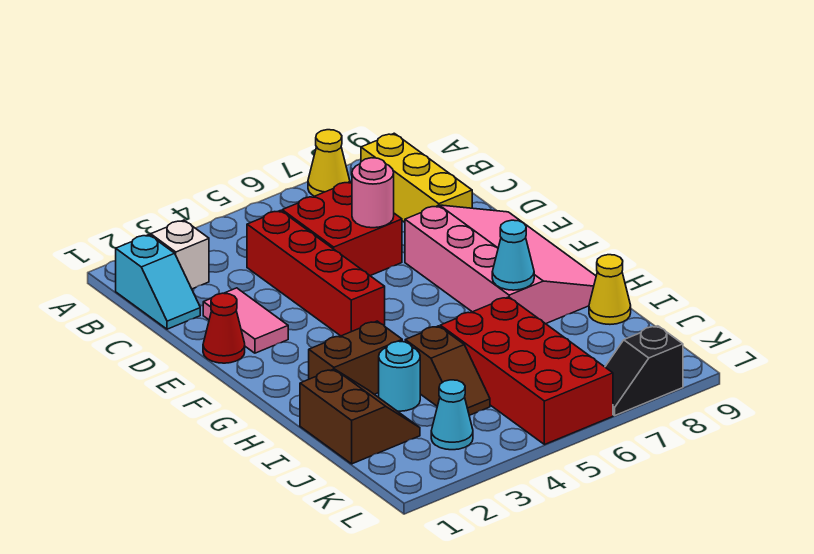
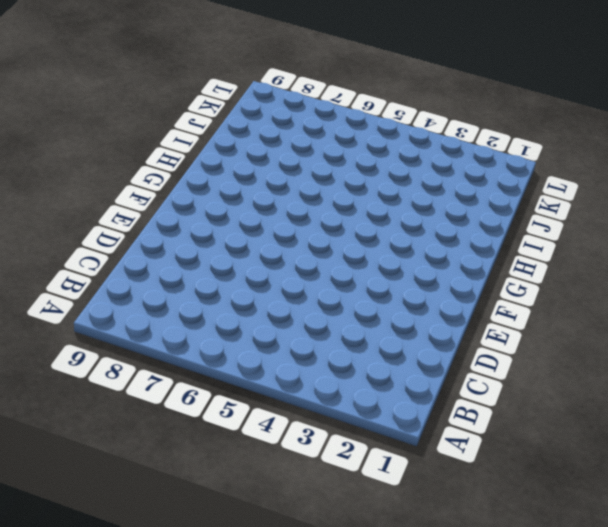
none -> yellow 1x1 cone [308,130,350,196]
none -> cyan 1x2 slope [116,235,200,329]
none -> white 1x1 brick [151,220,209,289]

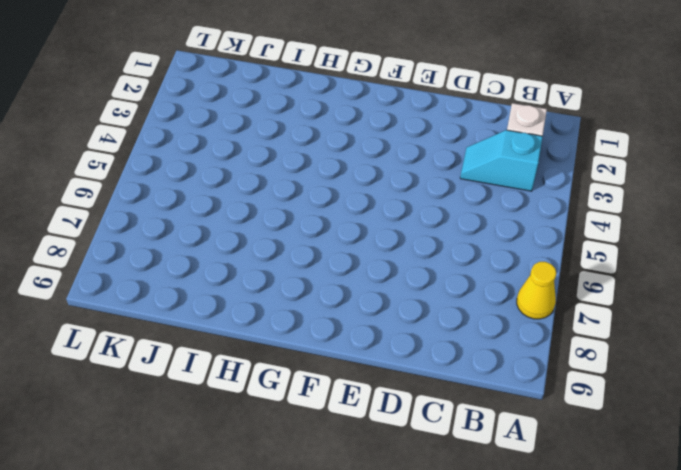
cyan 1x2 slope [460,130,543,191] -> cyan 1x2 slope moved to [116,235,200,329]
none -> yellow 1x3 brick [361,133,472,222]
none -> red 1x4 brick [247,211,385,336]
none -> red 2x2 brick [282,182,402,276]

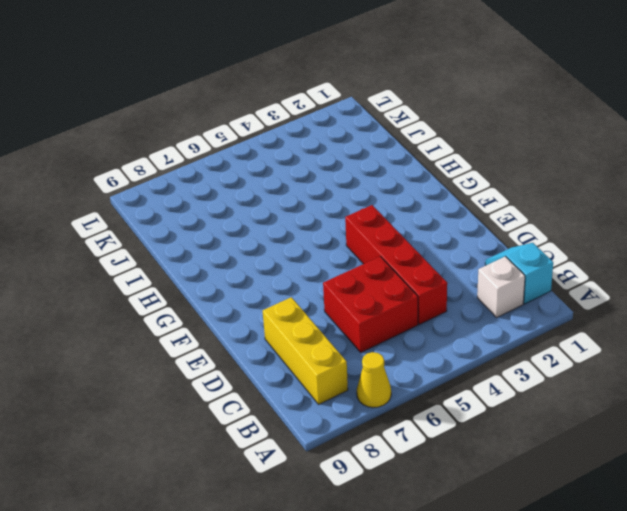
none -> pink 1x2 tile [203,288,288,353]
none -> red 1x1 cone [203,293,245,363]
none -> pink 3x4 slope [405,205,596,324]

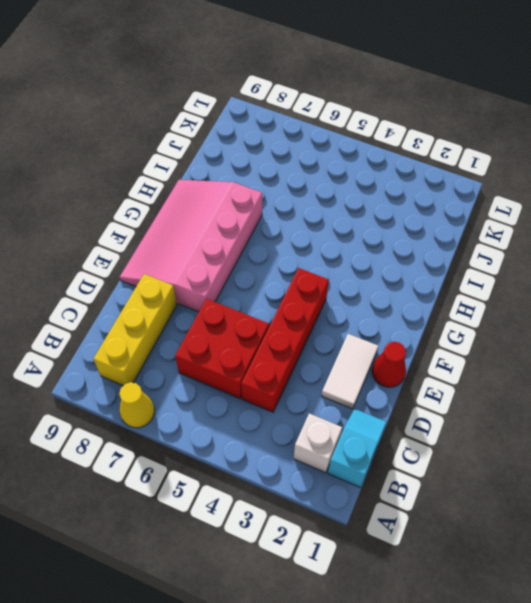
white 1x2 tile [321,334,378,409] -> pink 1x2 tile [203,288,288,353]
none -> brown 1x2 brick [309,321,402,394]
none -> brown 2x2 slope [300,369,420,464]
none -> cyan 1x1 round brick [379,341,420,411]

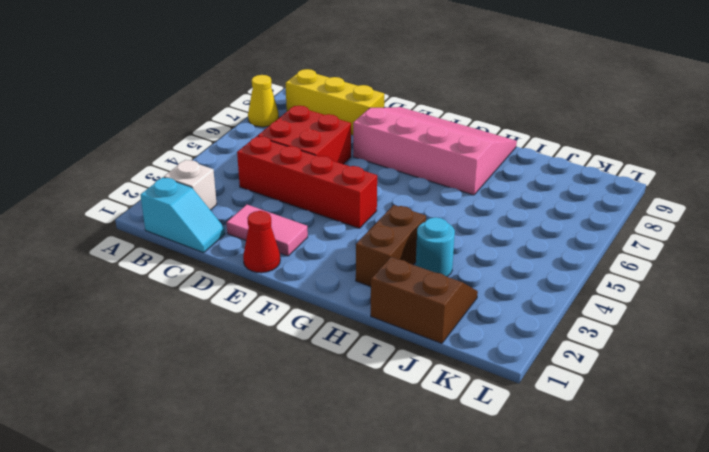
none -> brown 1x2 slope [405,326,490,415]
none -> red 2x4 brick [440,297,613,445]
none -> yellow 1x1 cone [589,255,631,324]

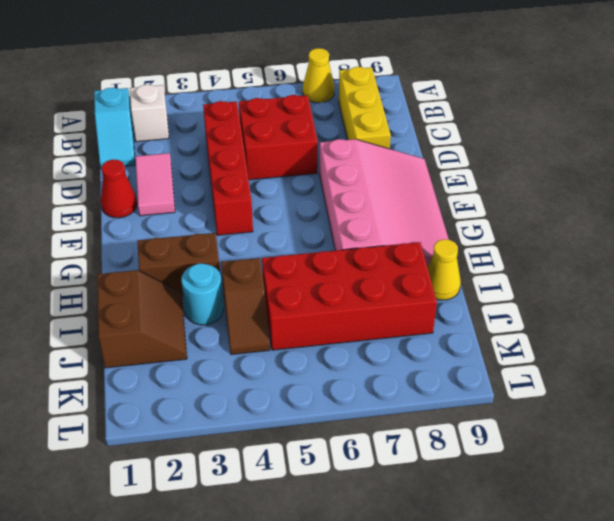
red 2x4 brick [262,242,437,350] -> red 2x4 brick turned to [440,297,613,445]
none -> cyan 1x1 cone [431,380,473,450]
none -> black 1x2 slope [605,326,683,415]
none -> pink 1x1 round brick [352,158,394,228]

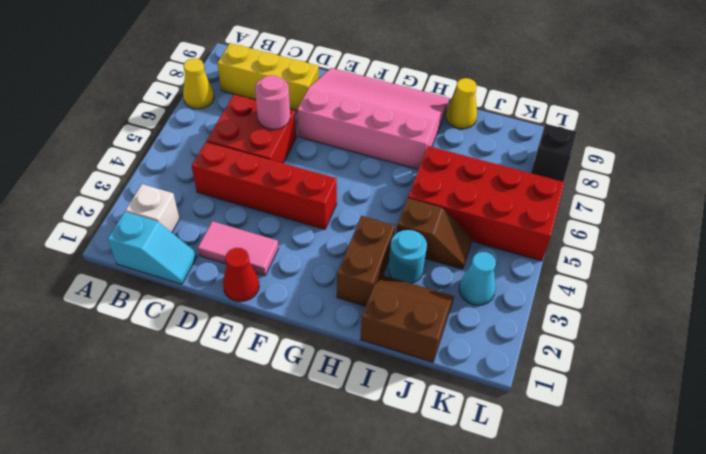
none -> cyan 1x1 cone [492,220,534,290]

